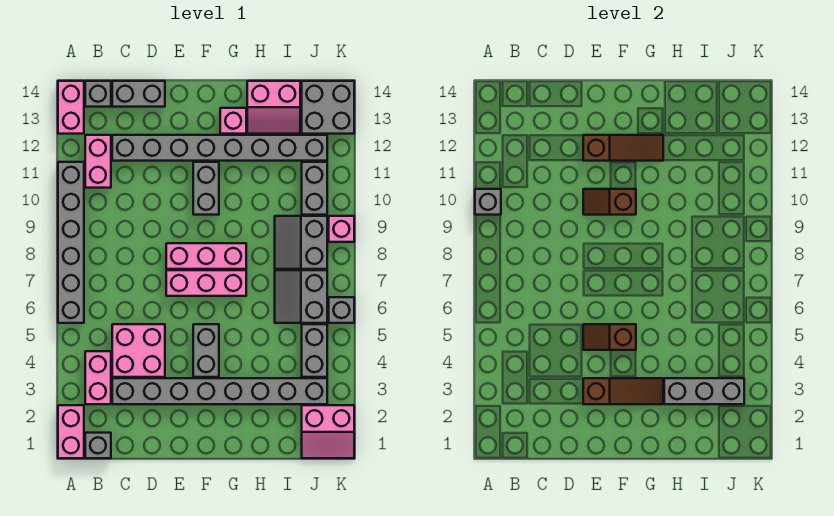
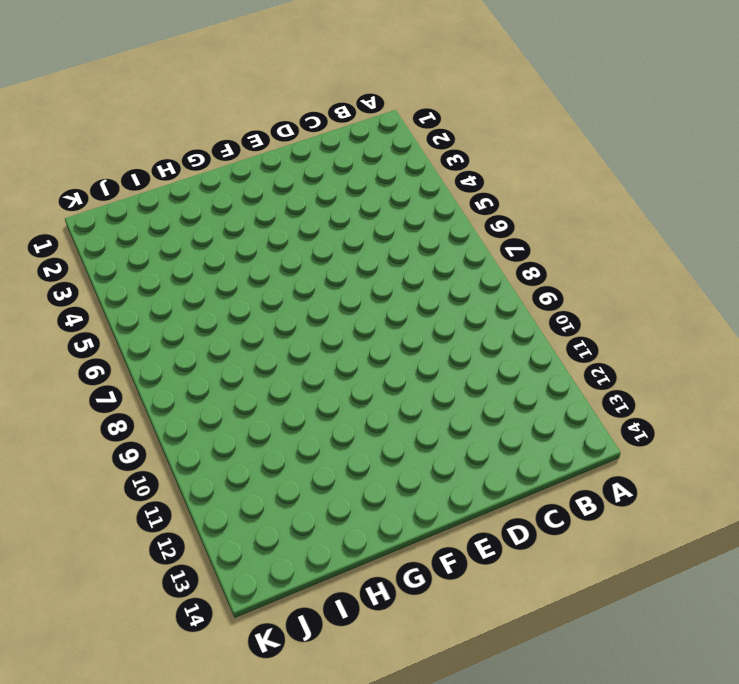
none -> pink 1x2 brick [58,405,84,458]
none -> grey 1x6 brick [58,162,84,323]
none -> pink 1x2 brick [58,81,84,134]
none -> grey 1x1 brick [85,433,111,458]

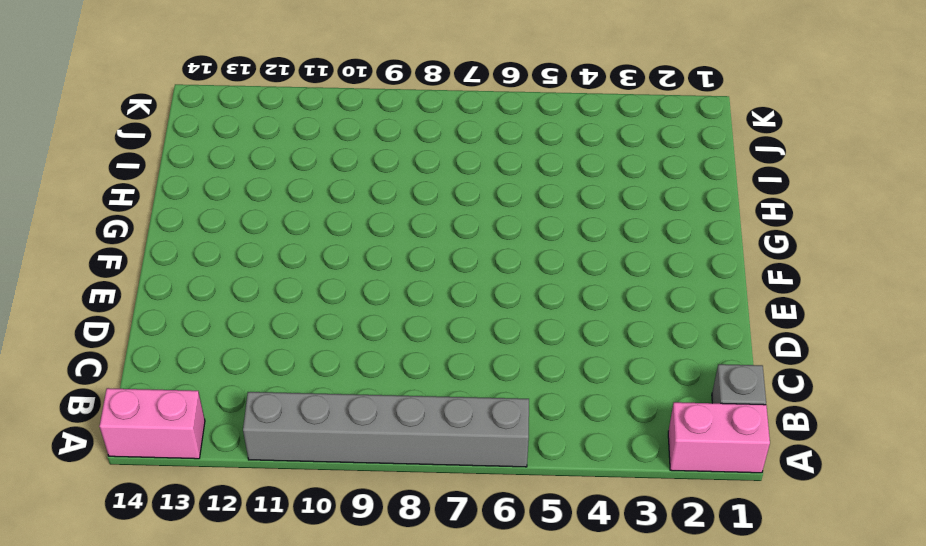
none -> pink 1x2 brick [85,351,111,404]
none -> pink 1x2 brick [85,135,111,188]
none -> grey 1x1 brick [85,81,111,107]
none -> grey 1x8 brick [112,378,327,404]

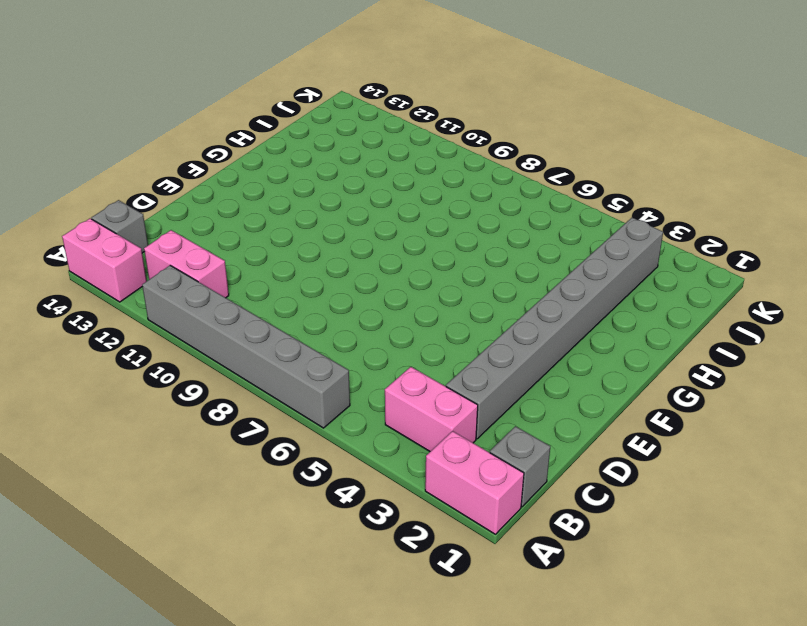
none -> pink 2x2 brick [112,324,165,377]
none -> grey 1x8 brick [112,135,327,161]
none -> grey 1x2 brick [112,81,165,107]
none -> pink 1x3 brick [166,270,246,296]

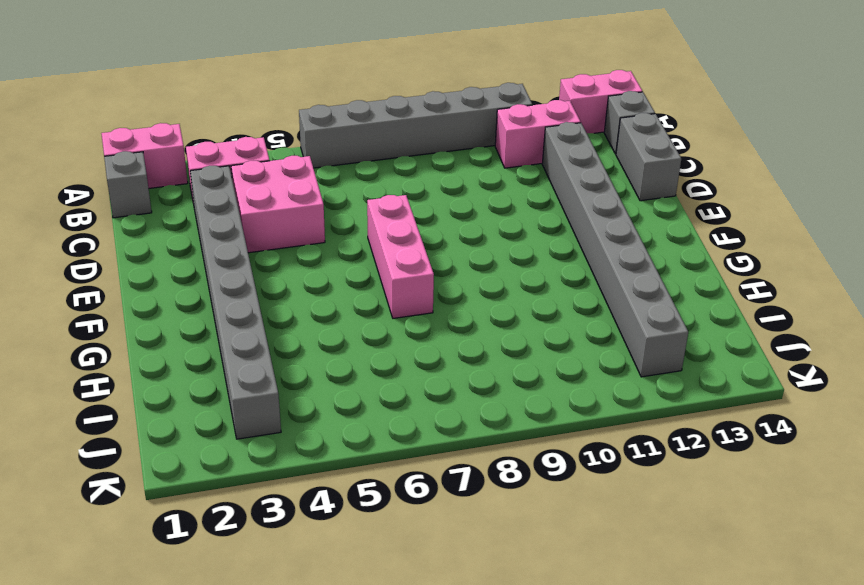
none -> pink 1x3 brick [166,243,246,269]
none -> grey 1x2 brick [193,324,219,377]
none -> grey 1x2 brick [193,162,219,215]
none -> pink 1x1 brick [220,108,246,134]

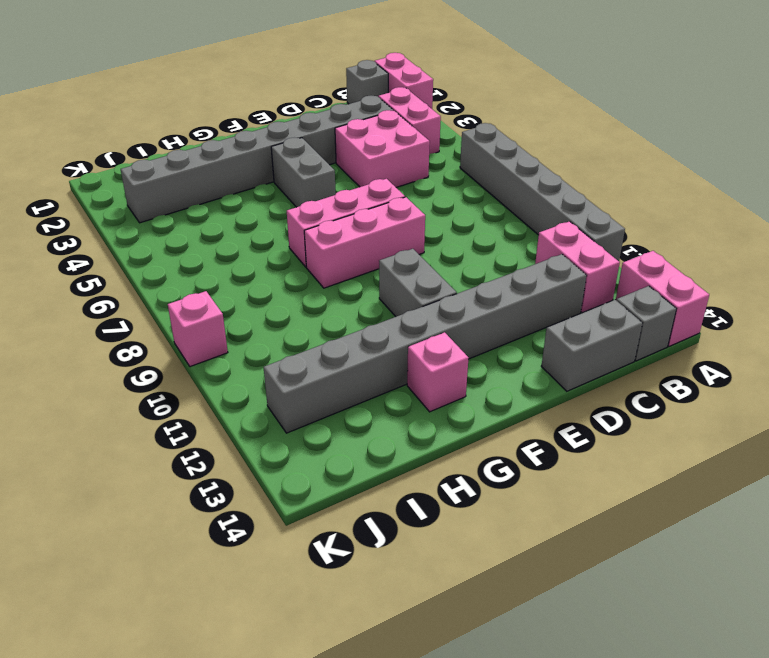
none -> pink 2x2 slope [247,81,300,134]
none -> grey 2x2 slope [275,270,327,323]
none -> grey 2x2 slope [275,216,327,269]
none -> pink 2x2 slope [302,405,354,458]

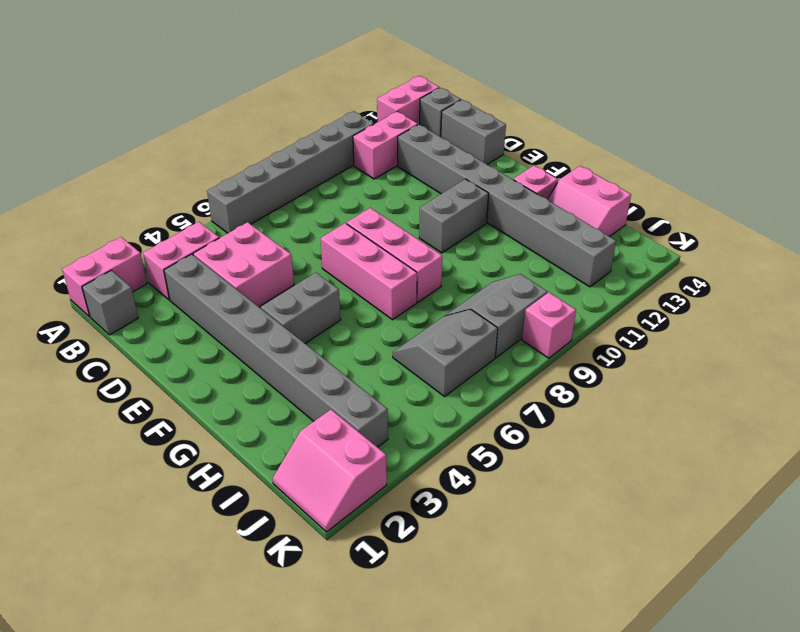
none -> grey 1x2 brick [302,324,327,377]
none -> grey 1x2 brick [302,162,327,215]
none -> grey 2x2 brick [302,81,354,134]
none -> grey 1x1 brick [329,297,354,323]

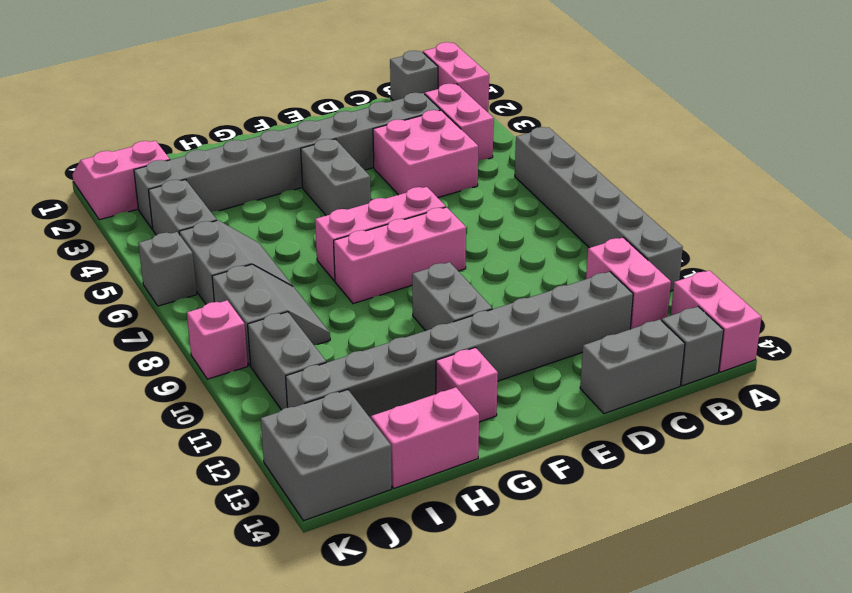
none -> grey 1x1 brick [475,189,501,215]
none -> brown 1x3 slope [583,378,663,404]
none -> brown 1x2 slope [583,324,636,350]
none -> brown 1x2 slope [583,189,636,215]

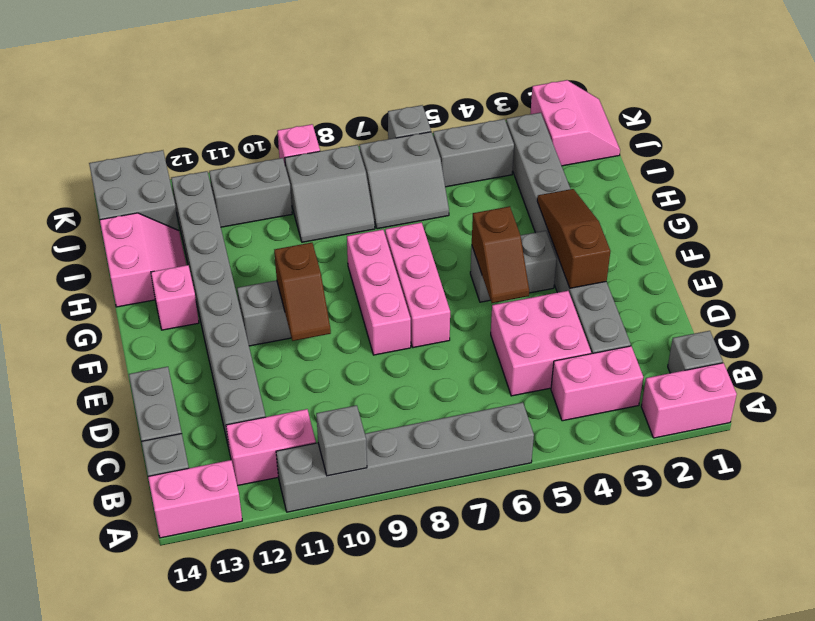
none -> brown 1x3 slope [583,135,663,161]
none -> grey 1x3 brick [664,378,744,404]

